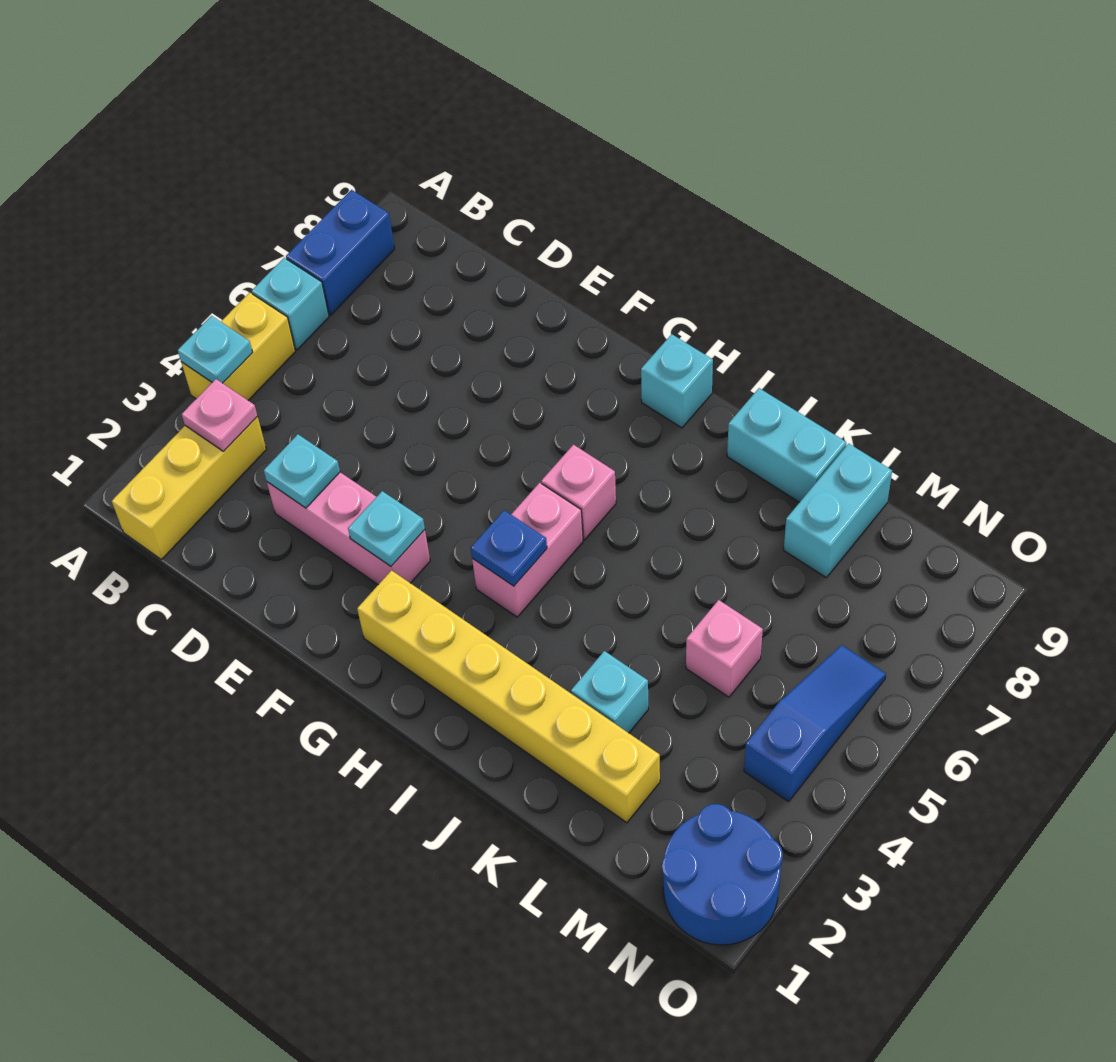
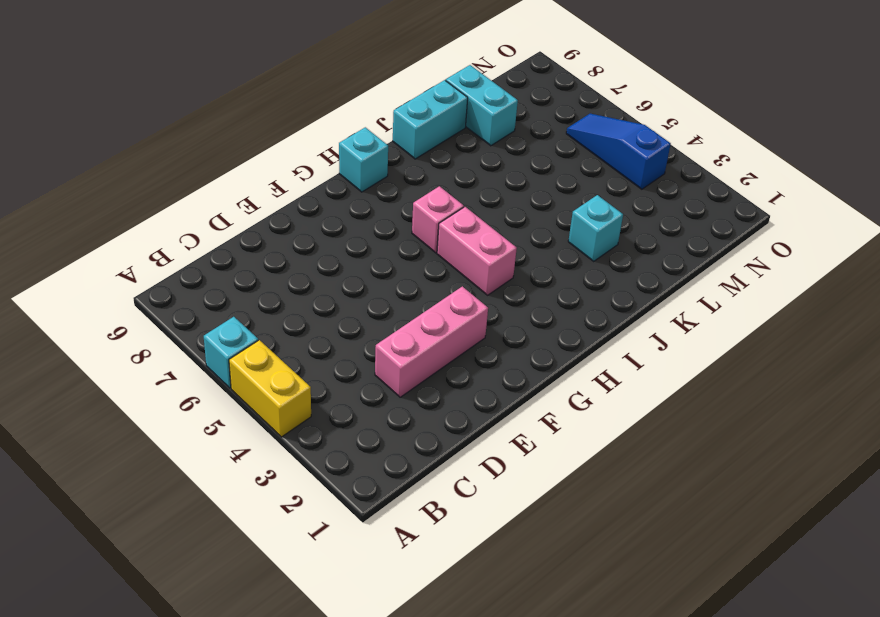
none -> blue 1x2 brick [286,190,395,315]
none -> yellow 1x3 brick [112,417,266,559]
none -> yellow 1x6 brick [357,570,660,823]

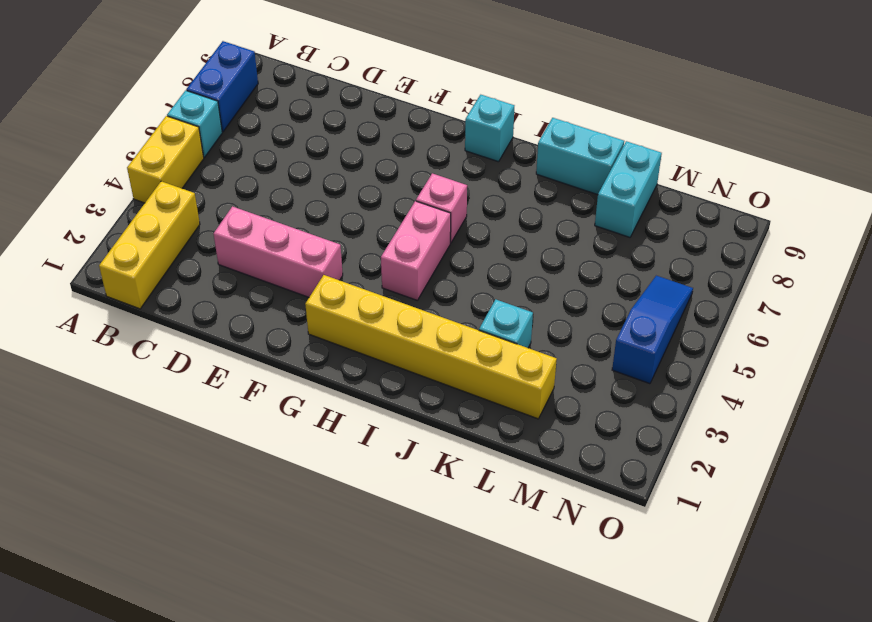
none -> pink 1x1 brick [686,600,763,697]
none -> blue 2x2 round brick [662,804,783,945]
none -> cyan 1x1 plate [178,316,253,383]

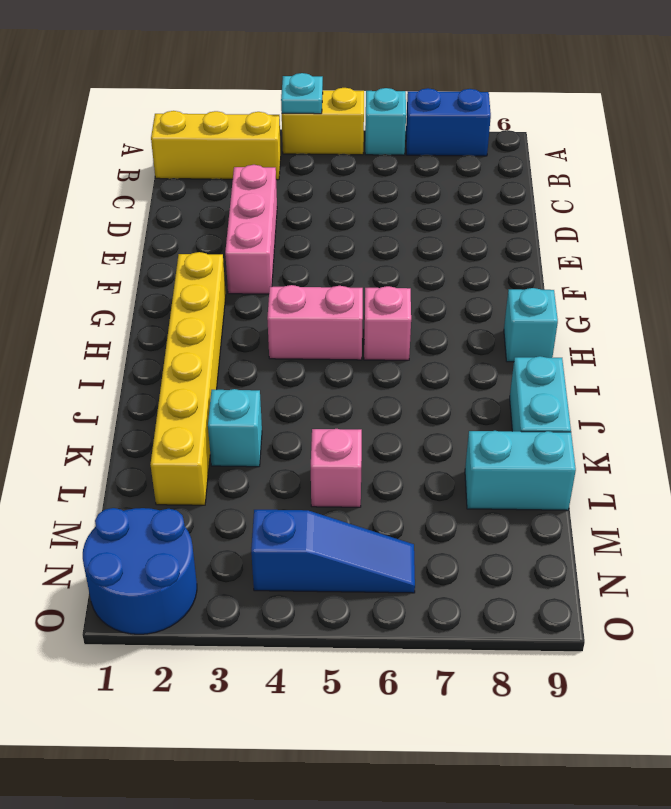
none -> pink 1x1 plate [182,379,257,451]
none -> cyan 1x1 plate [264,434,340,508]
none -> cyan 1x1 plate [348,491,425,566]

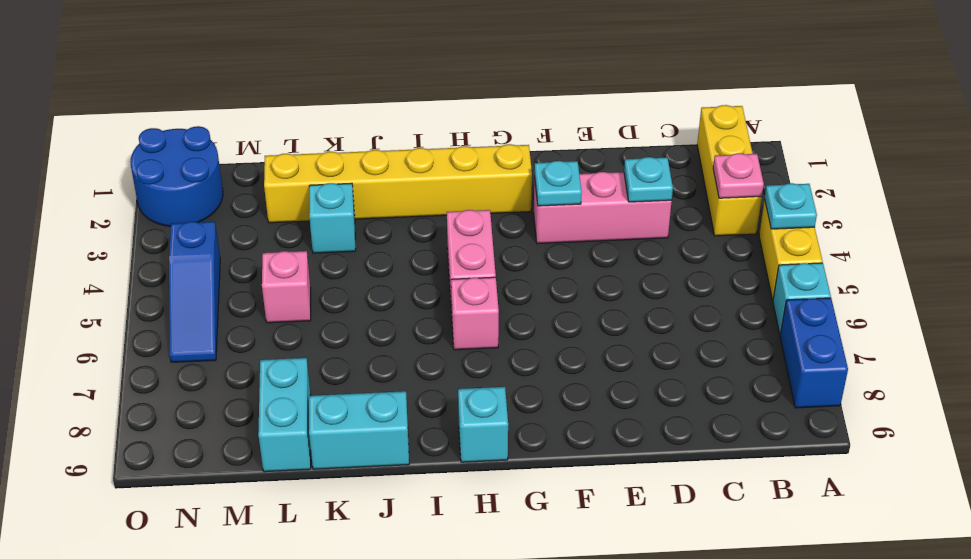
none -> blue 1x1 plate [471,510,547,586]

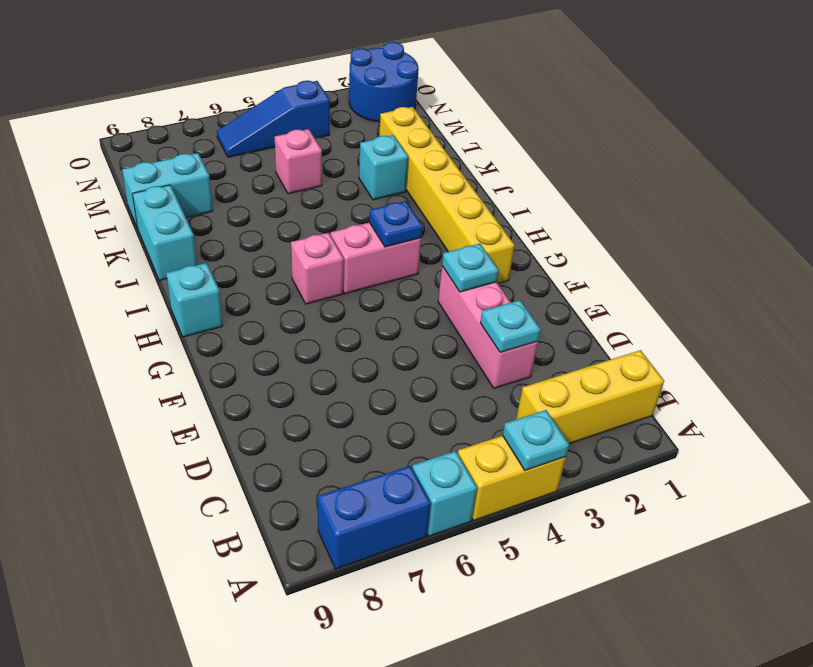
none -> pink 1x1 plate [182,379,257,451]

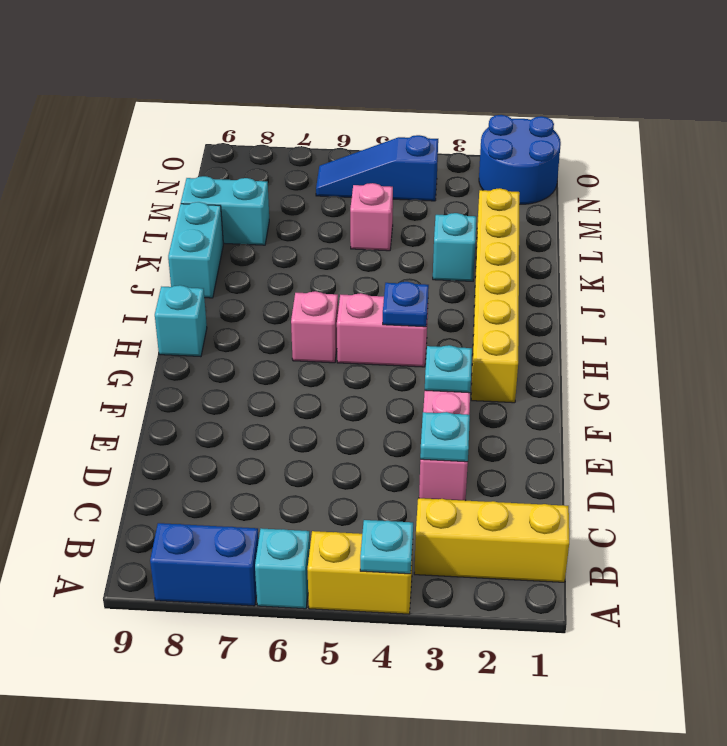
none -> pink 1x1 plate [182,379,257,451]

